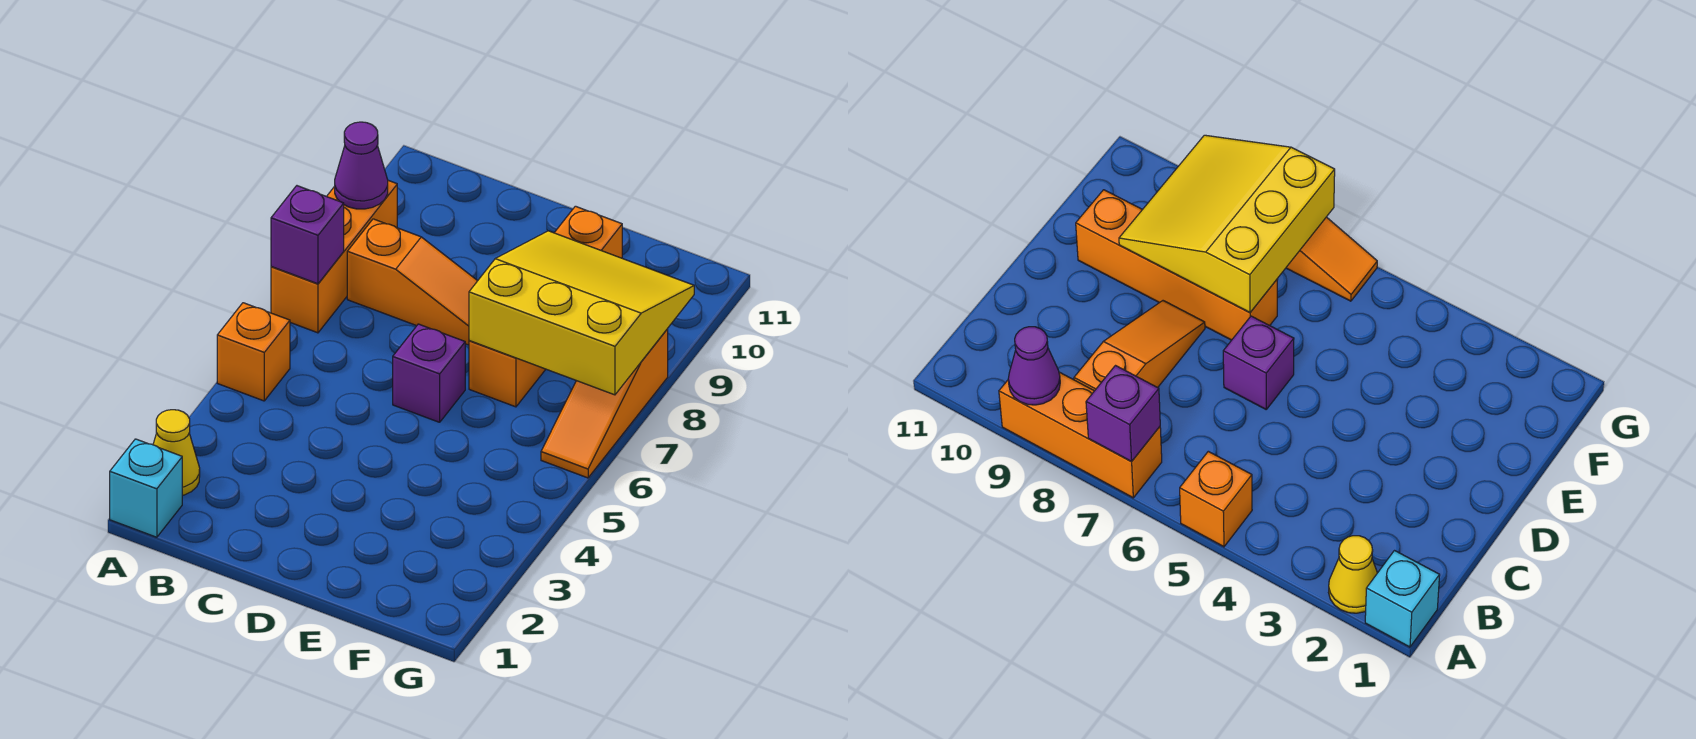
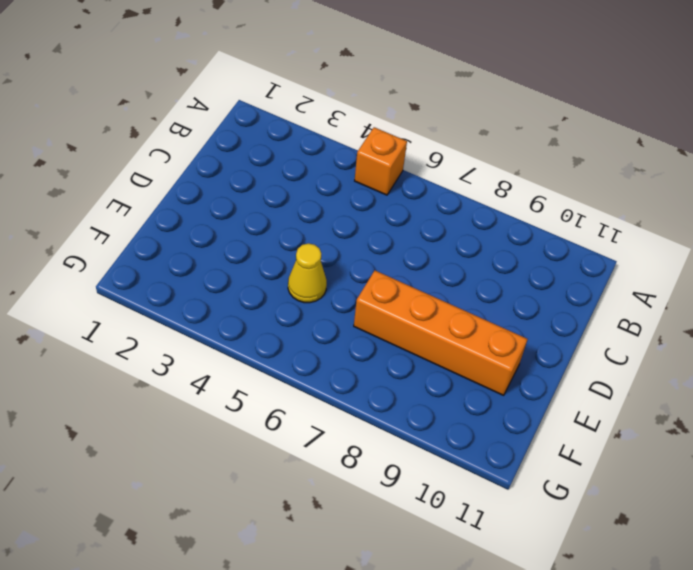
yellow 1x1 cone [288,243,327,303] -> yellow 1x1 cone moved to [153,410,200,495]
none -> cyan 1x1 brick [110,439,182,537]
none -> orange 1x3 brick [271,180,397,333]

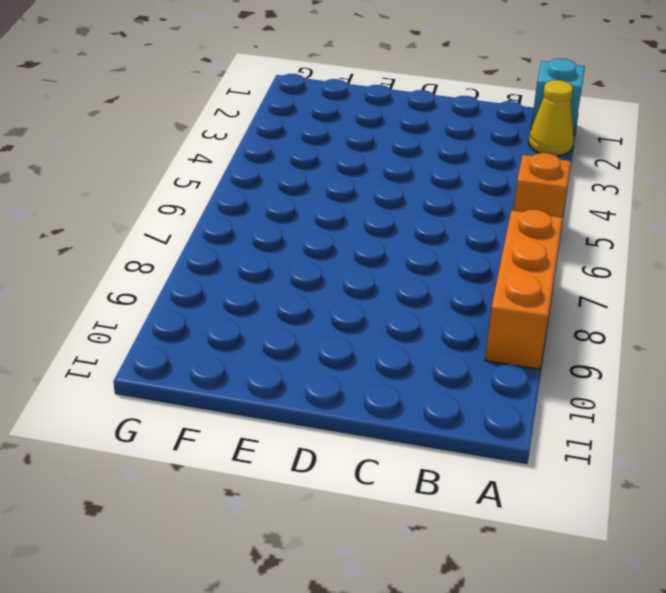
none -> orange 1x3 slope [347,219,477,345]
none -> purple 1x1 brick [393,324,465,422]

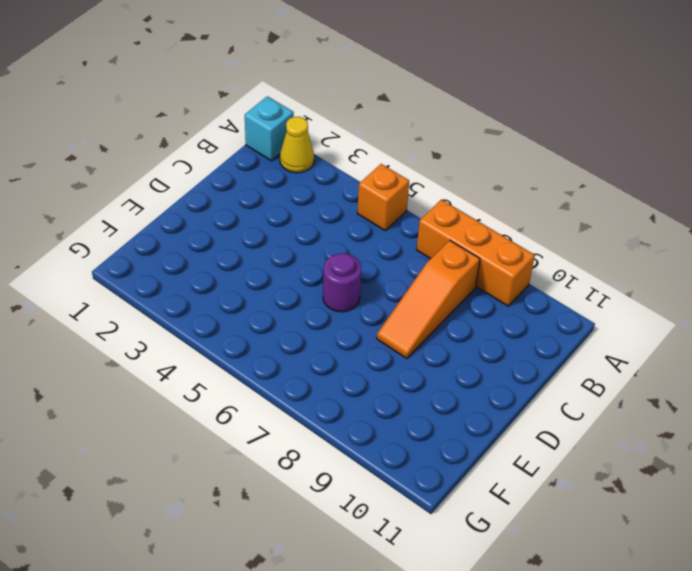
purple 1x1 round brick [323,253,361,312] -> purple 1x1 brick [393,324,465,422]
none -> orange 1x4 brick [469,206,622,407]
none -> orange 1x3 slope [541,329,668,478]

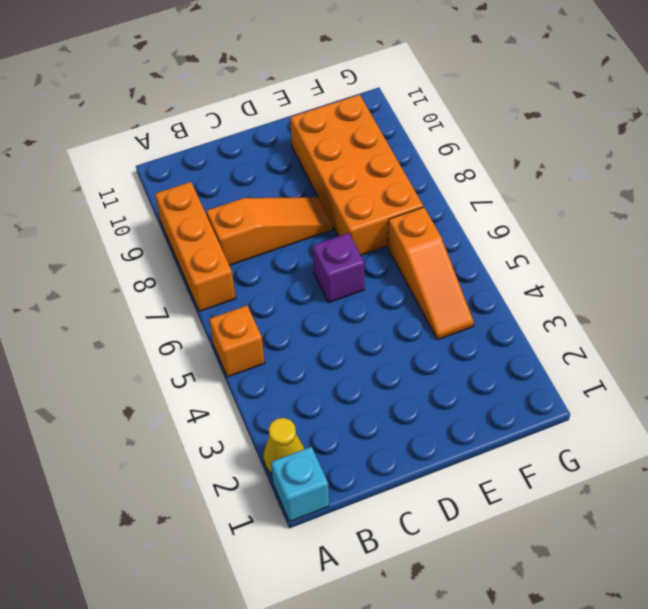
orange 2x4 brick [290,95,423,255] -> orange 1x4 brick [469,206,622,407]
orange 1x3 slope [388,207,474,340] -> orange 1x3 slope moved to [541,329,668,478]
none -> purple 1x1 brick [271,186,344,284]
none -> purple 1x1 cone [335,122,388,209]

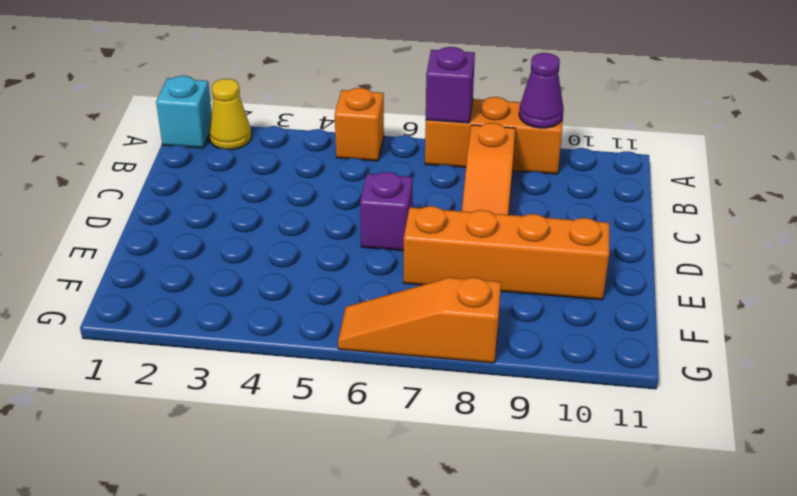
none -> yellow 3x3 slope [469,231,694,395]

